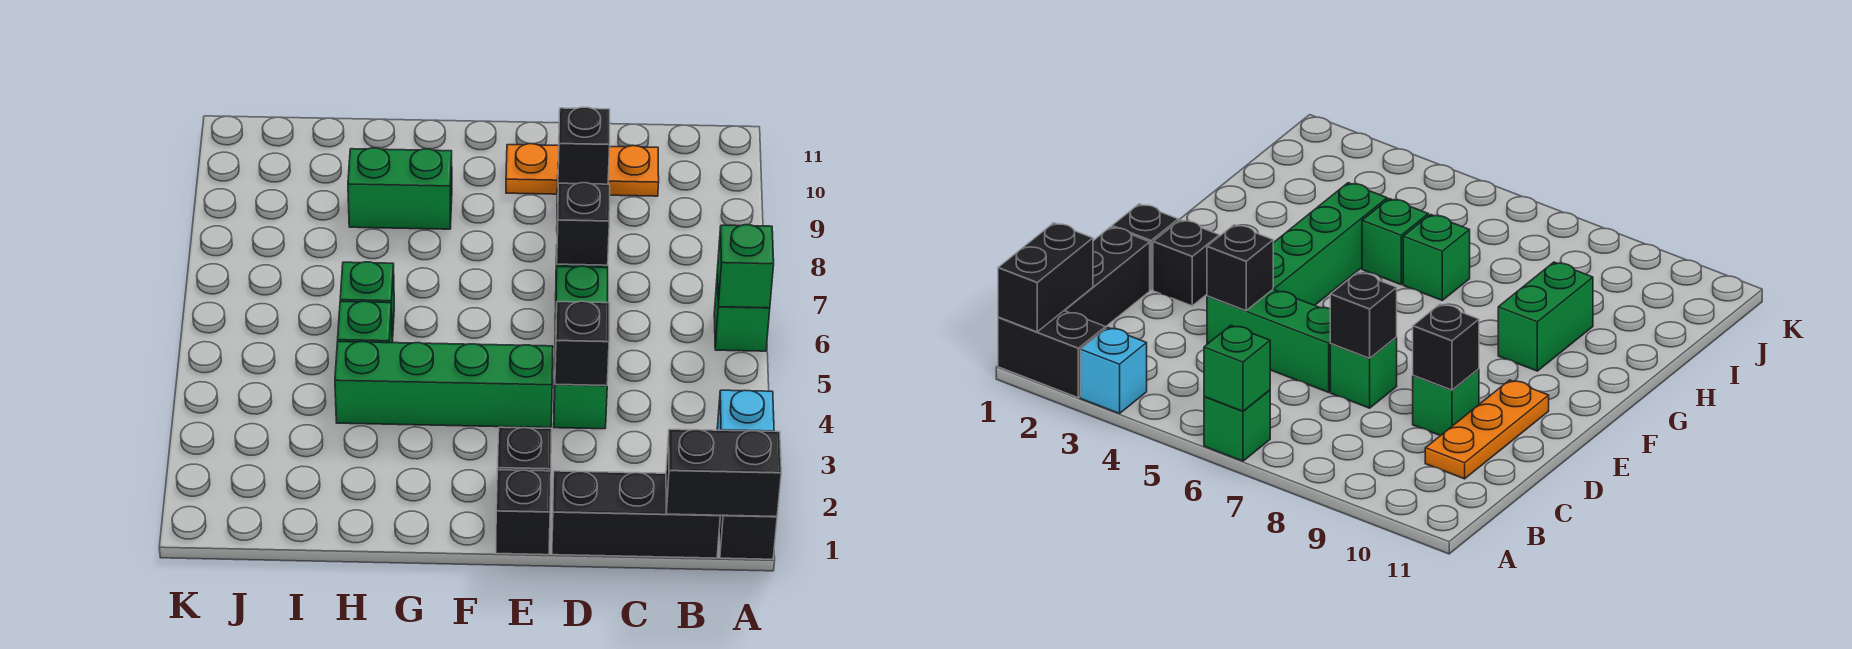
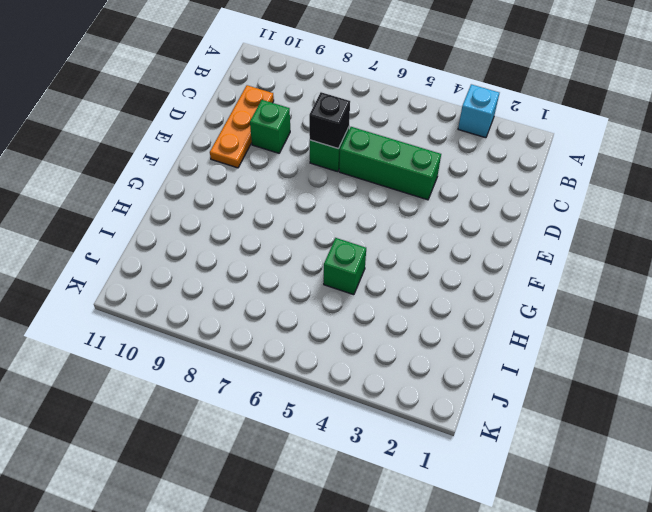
none -> black 1x2 brick [719,515,777,559]
none -> green 1x1 brick [714,271,770,351]
none -> black 1x3 brick [552,471,720,558]

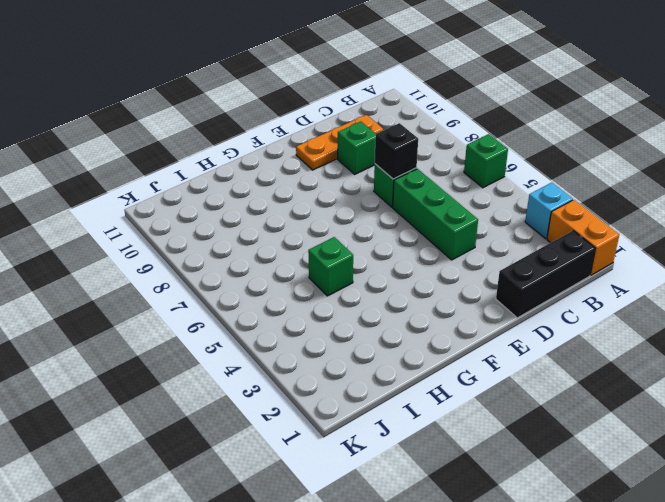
orange 1x2 brick [547,200,619,275] -> black 1x2 brick [719,515,777,559]
none -> black 1x1 brick [496,470,551,555]
none -> black 1x1 brick [497,427,552,471]
none -> green 1x4 brick [335,342,553,428]

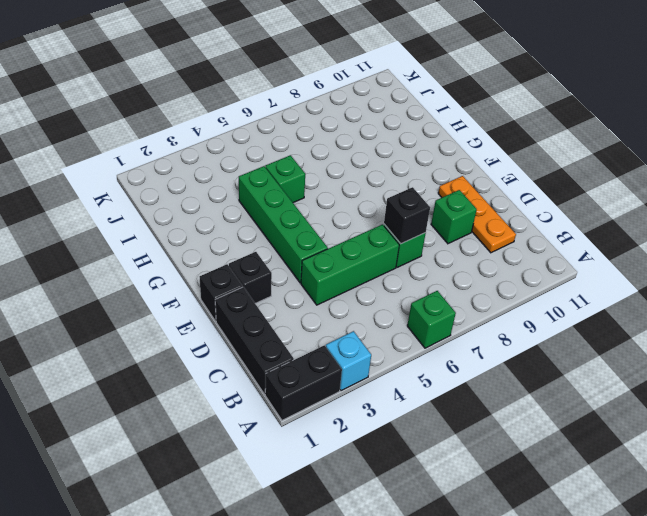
none -> green 1x2 brick [348,148,452,229]
none -> green 1x1 brick [340,262,394,342]
none -> black 1x2 brick [666,429,781,517]

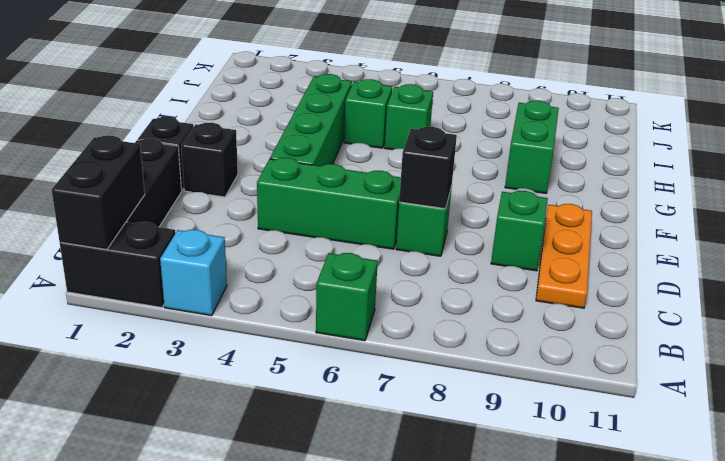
none -> green 1x1 brick [717,225,774,308]
none -> black 1x1 brick [555,301,609,386]
none -> black 1x1 brick [558,107,610,184]

